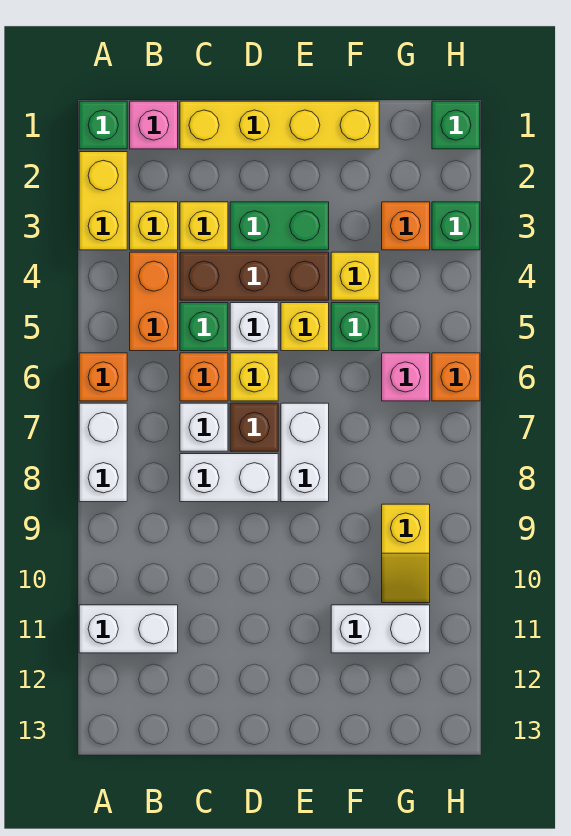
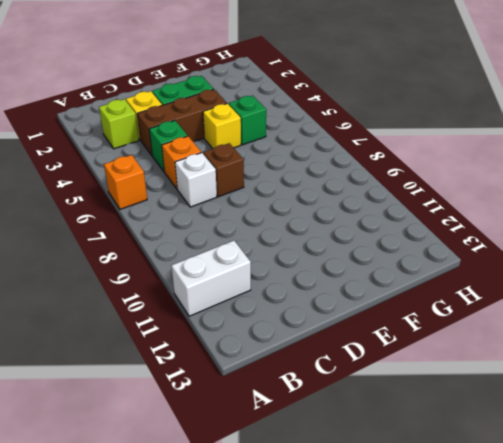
lime 1x1 brick [99,99,139,149] -> yellow 1x1 brick [130,202,178,250]
none -> green 1x1 brick [79,101,127,149]
none -> yellow 1x2 brick [79,152,127,250]
none -> white 1x2 brick [79,403,127,502]
none -> pink 1x1 brick [130,101,178,149]

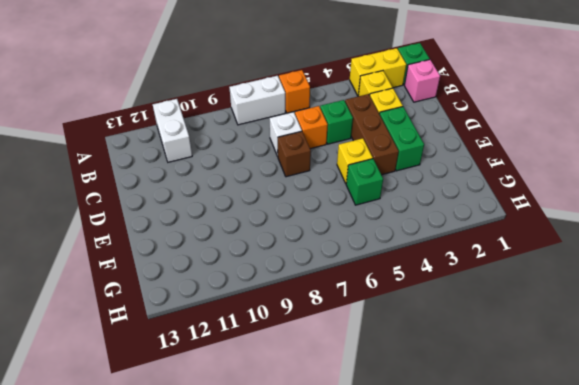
none -> orange 1x2 brick [130,252,178,351]
none -> yellow 1x4 brick [180,101,379,149]
none -> white 1x2 brick [180,454,278,502]
none -> white 1x1 brick [230,303,278,351]

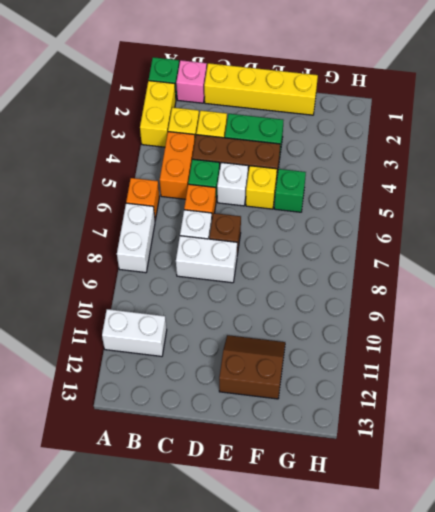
brown 2x2 slope [219,335,285,399] -> white 1x2 brick [331,605,430,653]
none -> yellow 1x1 brick [230,353,278,401]
none -> white 1x2 brick [281,403,329,502]
none -> yellow 1x1 brick [331,252,379,300]
none -> orange 1x1 brick [382,202,430,250]

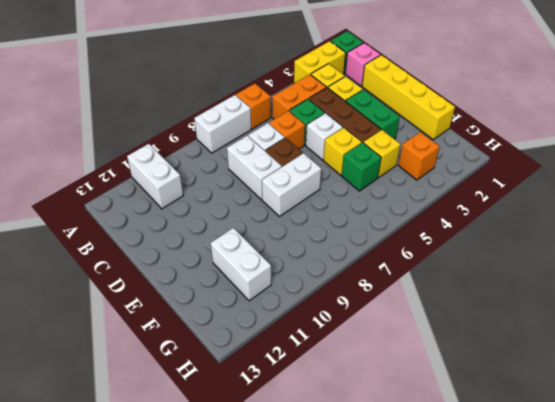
none -> yellow 1x1 brick [230,353,278,401]
none -> pink 1x1 brick [382,353,430,401]
none -> yellow 1x2 slope [382,504,430,603]
none -> green 1x1 brick [432,101,480,149]

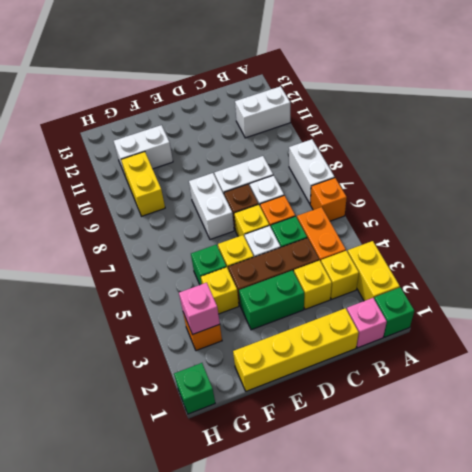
pink 1x1 brick [179,283,220,335] -> pink 1x1 brick moved to [382,353,430,401]
yellow 1x2 brick [121,152,165,216] -> yellow 1x2 slope [382,504,430,603]
none -> green 1x1 brick [432,202,480,250]
none -> orange 1x1 brick [432,353,480,401]

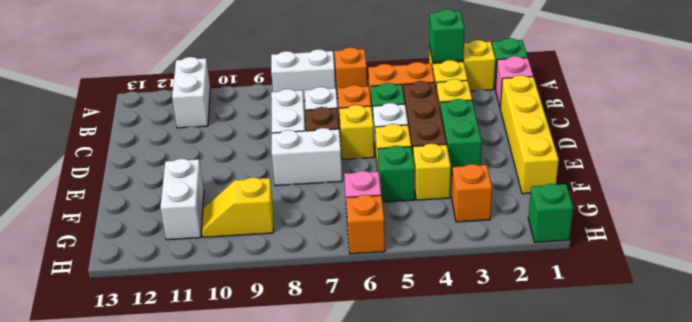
green 1x1 brick [429,9,465,62] -> green 1x1 brick moved to [432,202,480,250]

